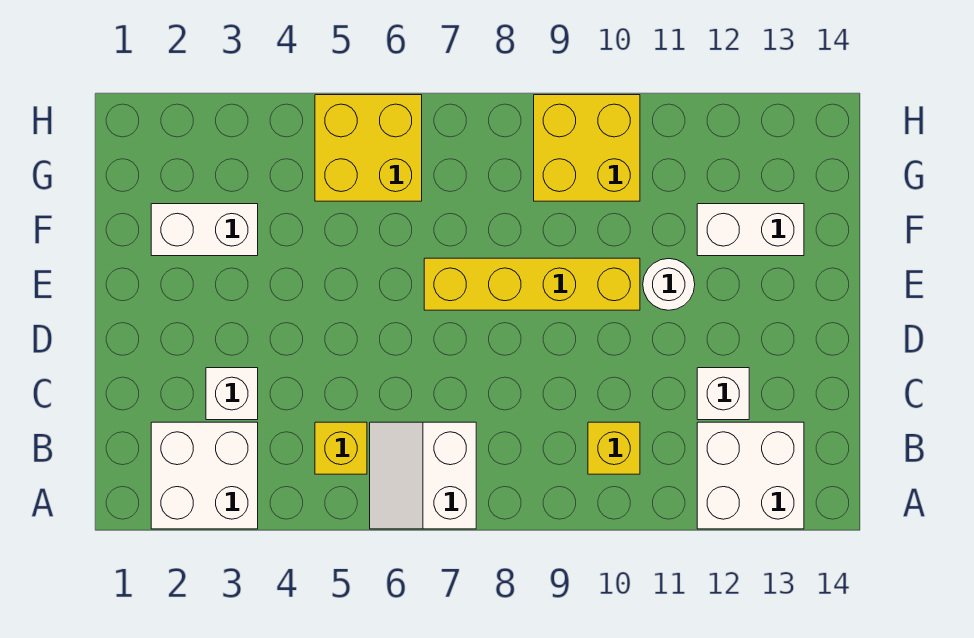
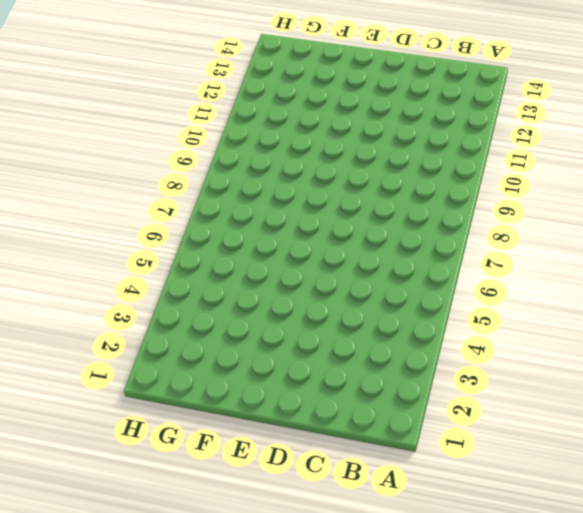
none -> white 2x2 brick [151,422,258,529]
none -> white 2x2 slope [370,422,476,529]
none -> white 2x2 brick [697,422,804,529]

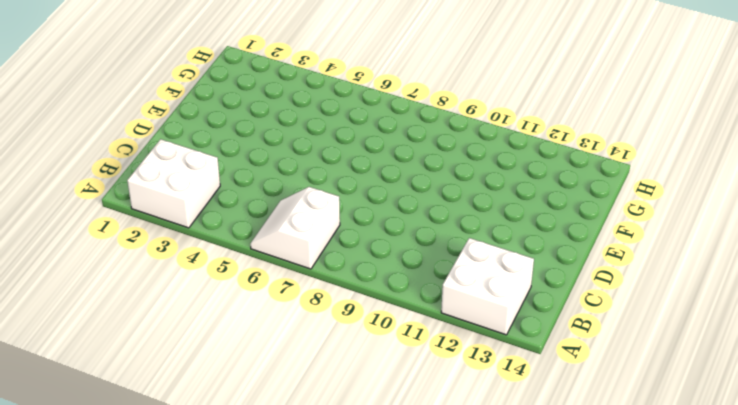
none -> yellow 1x1 brick [315,422,367,474]
none -> yellow 1x1 brick [588,422,640,474]
none -> white 1x1 brick [206,368,258,420]

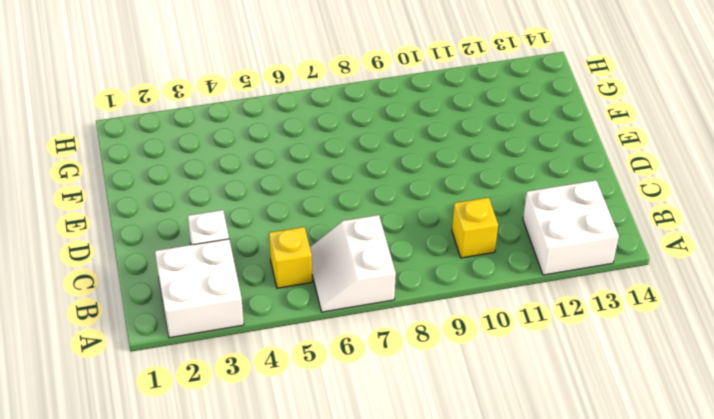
none -> white 1x1 brick [697,368,749,420]
none -> yellow 1x4 brick [424,258,640,310]
none -> white 1x1 round brick [643,258,695,310]

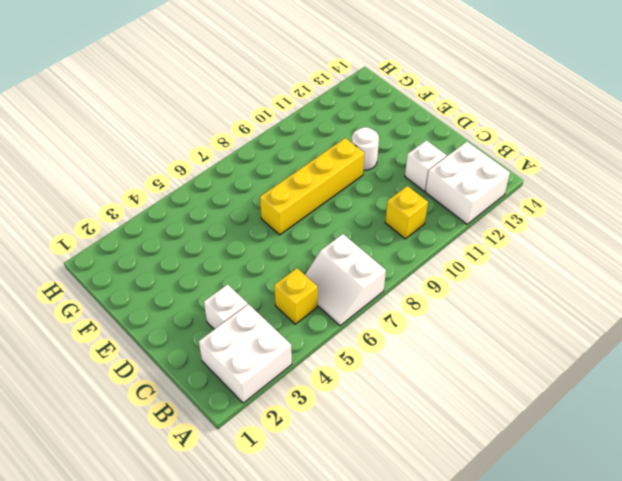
none -> white 1x2 brick [151,204,258,256]
none -> white 1x2 brick [697,204,804,256]
none -> yellow 2x2 brick [315,95,422,201]

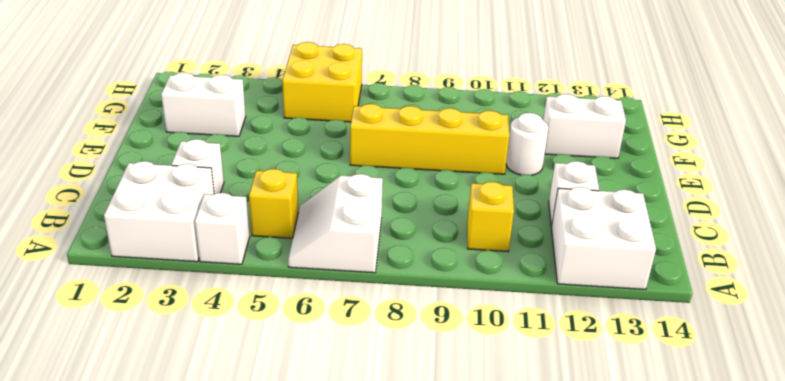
white 1x1 brick [195,193,250,264] -> none
none -> yellow 2x2 brick [534,95,640,201]

